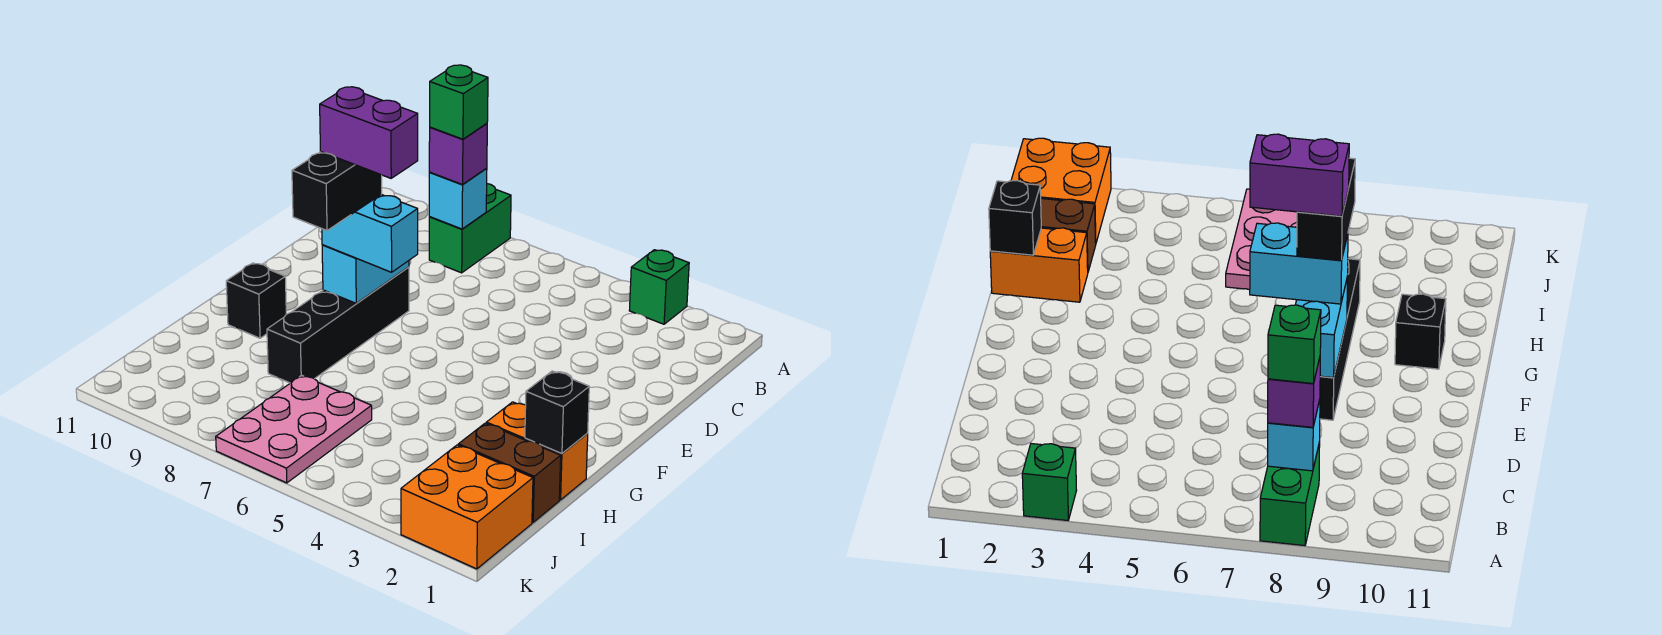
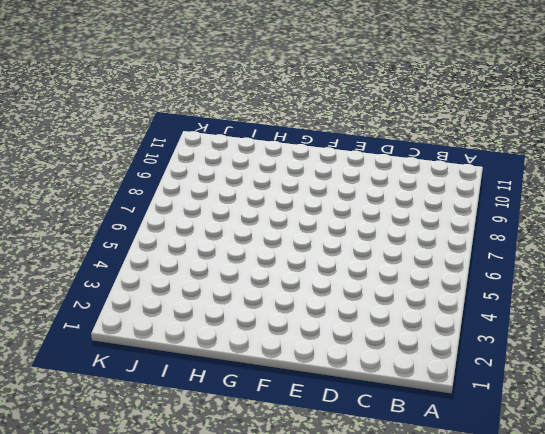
none -> green 1x1 brick [629,250,689,324]
none -> green 1x2 brick [429,184,511,273]
none -> black 1x4 brick [267,267,409,383]

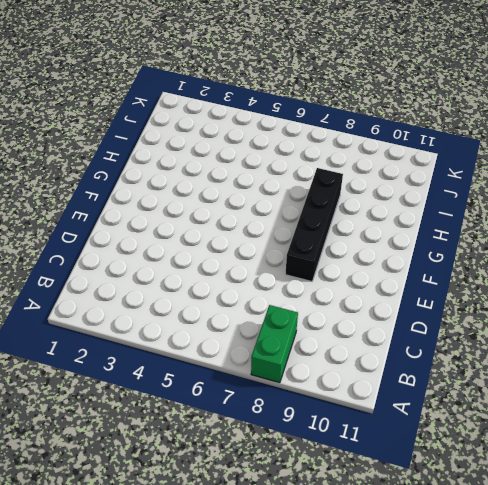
none -> green 1x1 brick [629,250,689,324]
none -> black 1x1 brick [226,263,286,338]
none -> orange 1x2 brick [486,402,588,500]

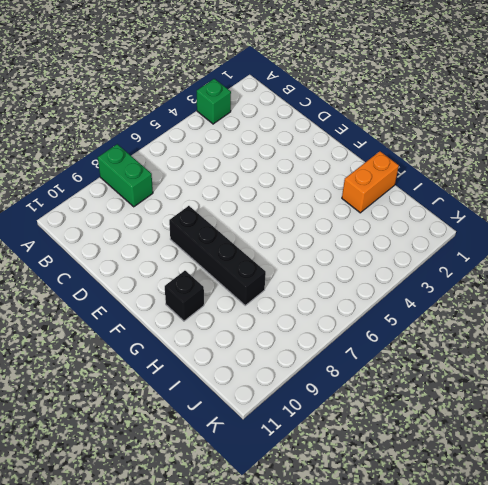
none -> brown 1x2 brick [458,423,561,522]
none -> pink 2x3 plate [216,375,372,483]
none -> orange 2x2 brick [401,445,533,569]

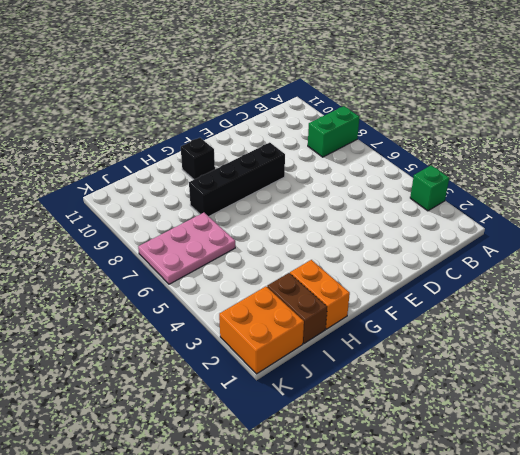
none -> cyan 1x1 brick [429,168,487,229]
none -> cyan 1x2 brick [322,245,409,303]
none -> black 1x1 brick [525,371,589,453]

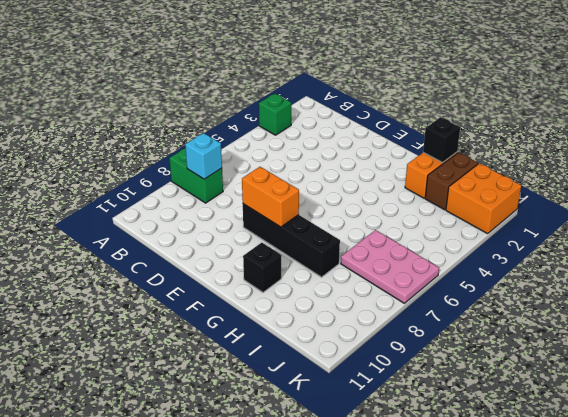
orange 1x2 brick [242,167,299,227] -> cyan 1x2 brick [322,245,409,303]
none -> purple 1x1 brick [429,124,487,185]
none -> cyan 1x2 brick [322,194,418,272]
none -> green 1x1 brick [430,65,488,139]

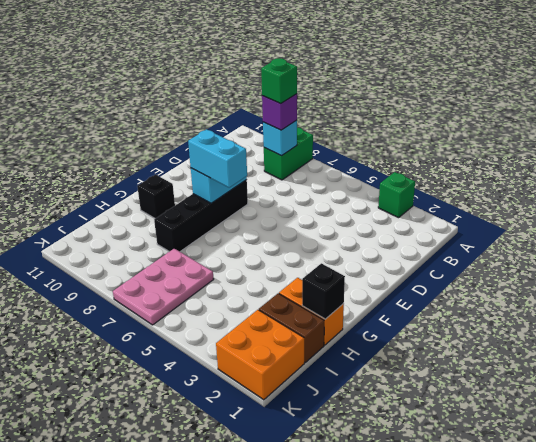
none -> black 1x2 brick [292,152,382,230]
none -> purple 1x2 brick [320,87,418,178]

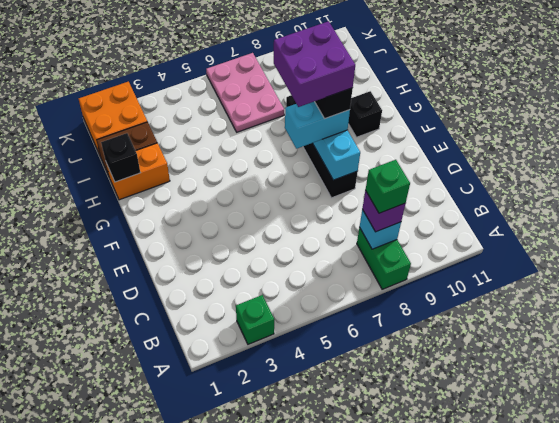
purple 2x2 brick [274,21,355,107] -> purple 1x2 brick [320,87,418,178]

